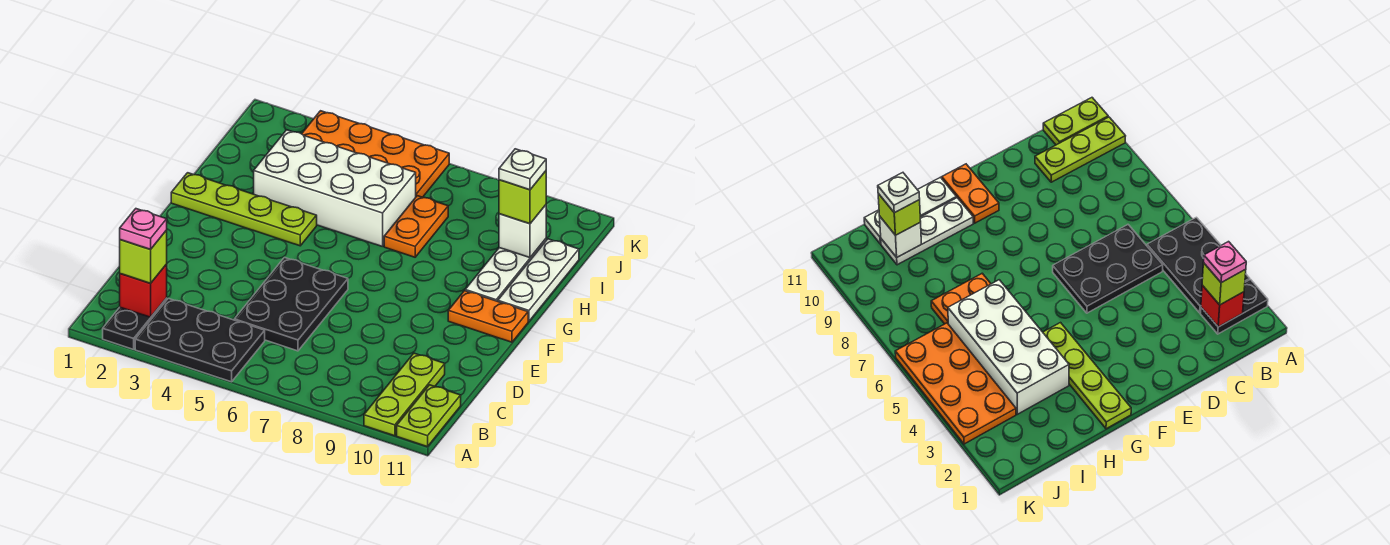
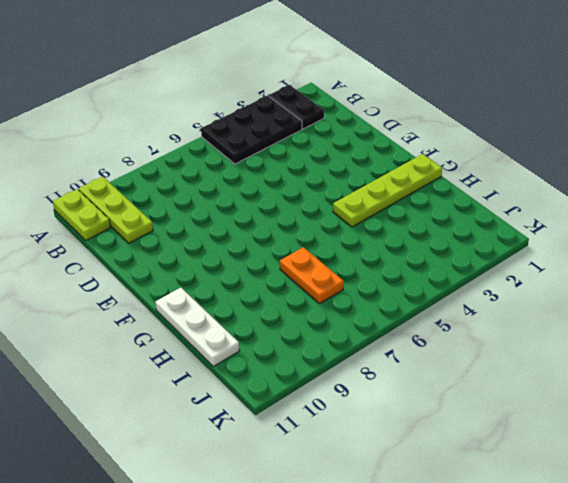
none -> black 2x3 plate [234,258,348,351]
none -> orange 1x2 plate [448,291,528,342]
none -> white 1x3 plate [465,239,546,301]

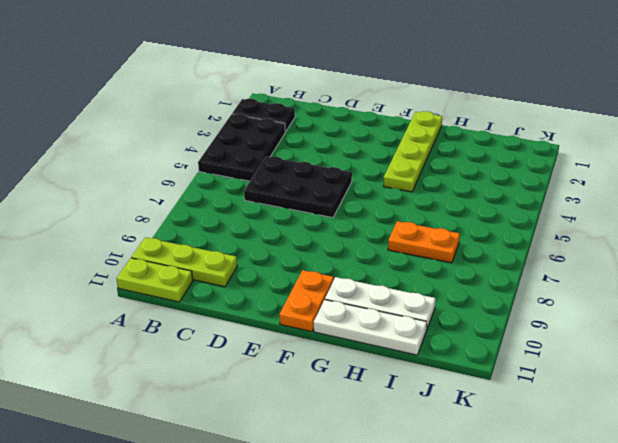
none -> white 2x4 brick [254,130,416,247]
none -> orange 2x4 plate [302,111,449,197]
none -> red 1x1 brick [120,264,167,317]

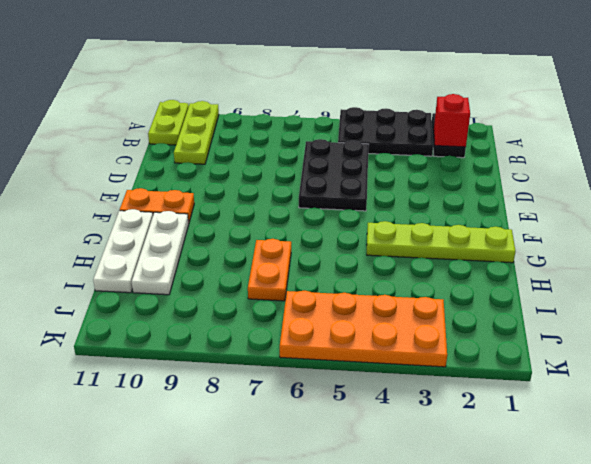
none -> white 2x4 brick [254,130,416,247]
none -> white 1x1 brick [499,205,546,258]
none -> lime 1x1 brick [120,230,167,283]

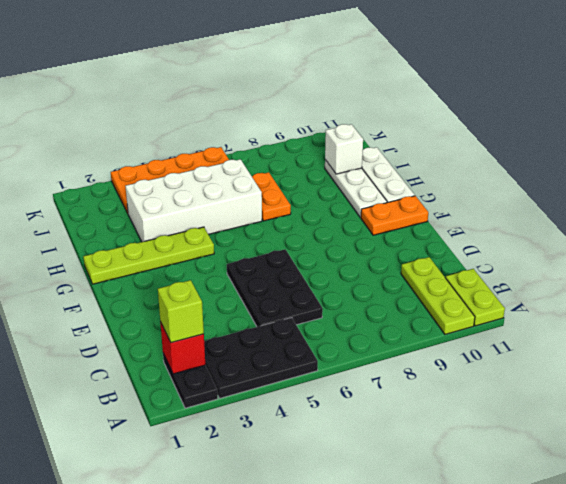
none -> lime 1x1 brick [499,171,546,224]
none -> pink 1x1 plate [120,209,167,249]
none -> white 1x1 plate [499,149,546,190]

